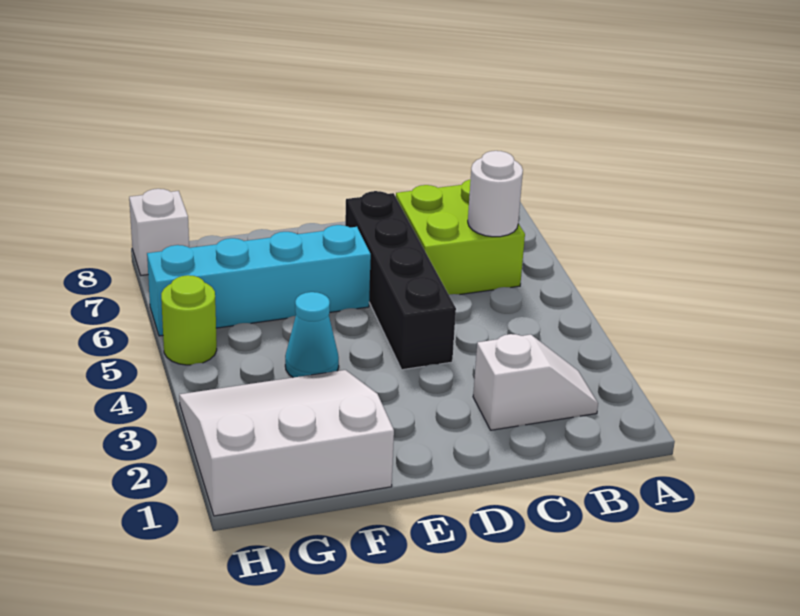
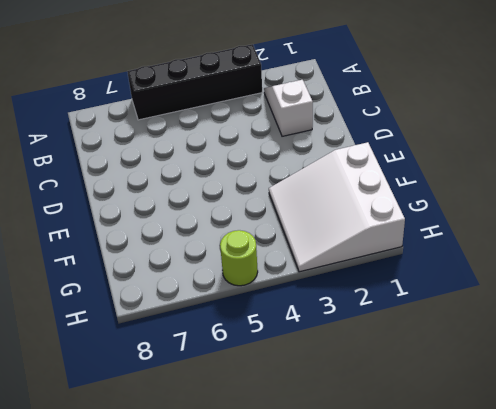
black 1x4 brick [127,44,262,120] -> black 1x4 brick moved to [345,191,456,370]
none -> lime 2x2 brick [396,179,525,295]
none -> cyan 1x4 brick [147,225,371,336]

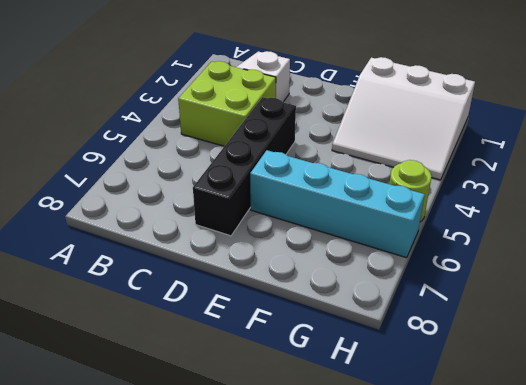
lime 2x2 brick [178,61,276,146] -> lime 2x2 brick moved to [396,179,525,295]
none -> cyan 1x1 cone [285,292,339,377]
none -> white 1x1 brick [129,189,189,275]

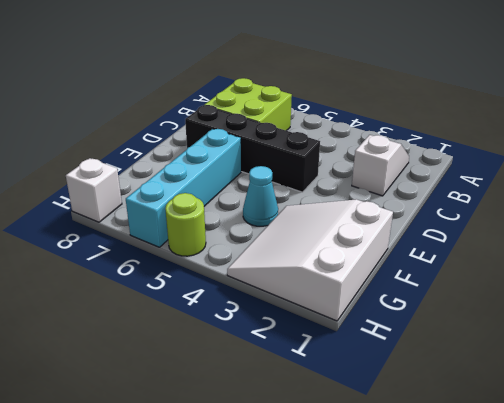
none -> white 1x1 round brick [468,151,523,237]

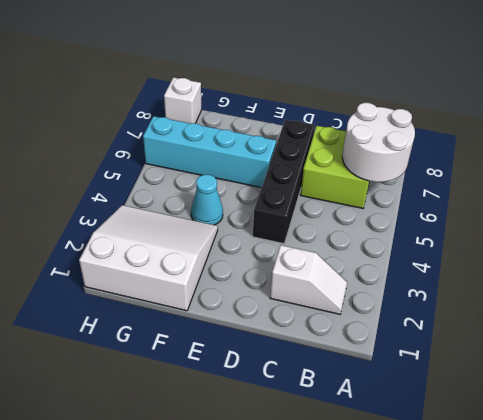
white 2x2 round brick [342,103,415,182] -> white 1x1 round brick [468,151,523,237]
none -> lime 1x1 round brick [161,275,217,365]

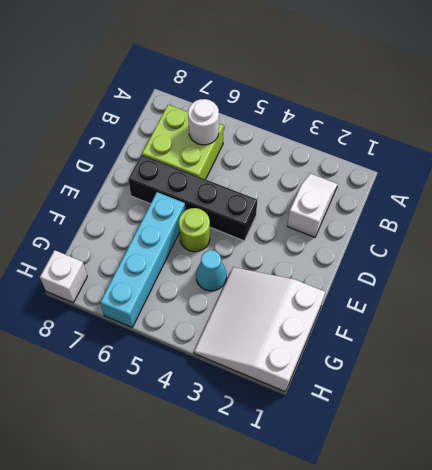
lime 1x1 round brick [179,208,210,252] -> lime 1x1 round brick moved to [161,275,217,365]

